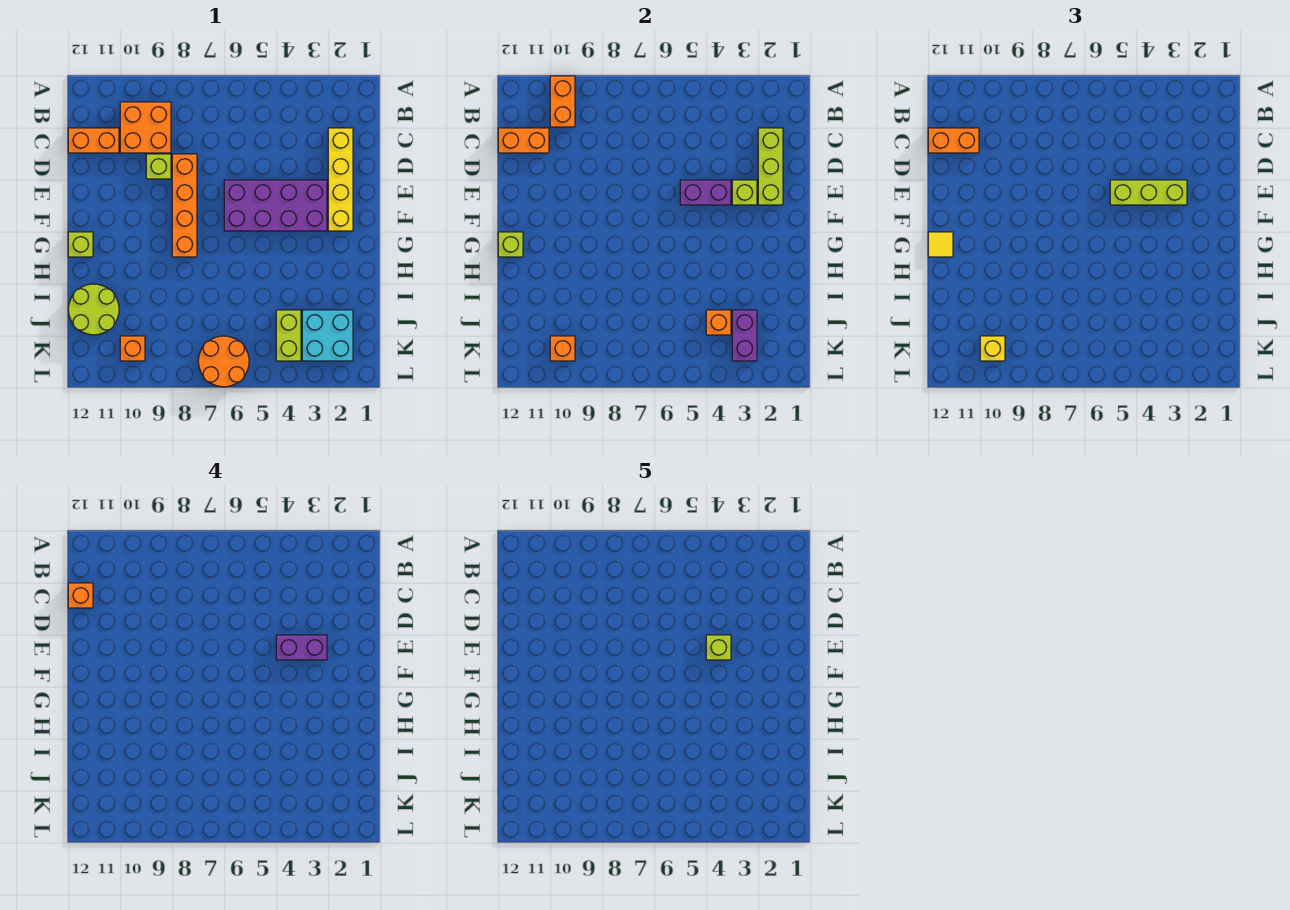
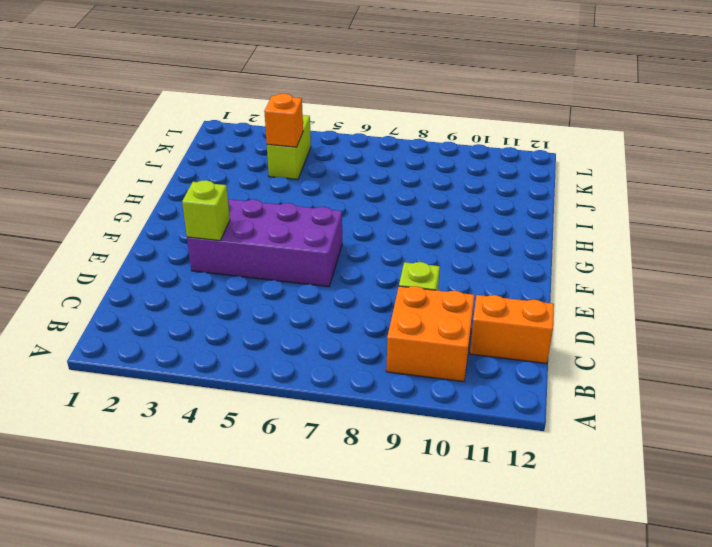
none -> yellow 1x4 brick [328,128,353,231]
none -> orange 1x4 brick [172,154,197,257]
none -> lime 1x1 brick [68,232,93,257]

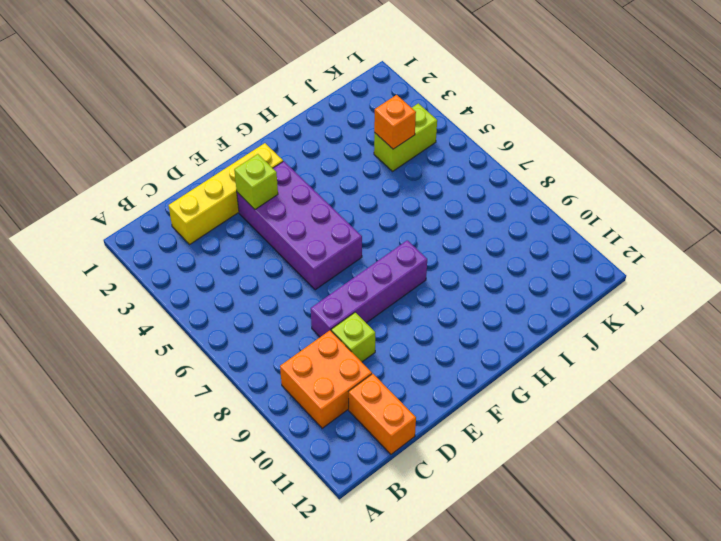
purple 1x4 brick [311,240,427,337] -> orange 1x4 brick [172,154,197,257]
none -> lime 1x1 brick [68,232,93,257]
none -> lime 2x2 round brick [68,284,119,335]
none -> cyan 2x2 brick [302,310,353,361]

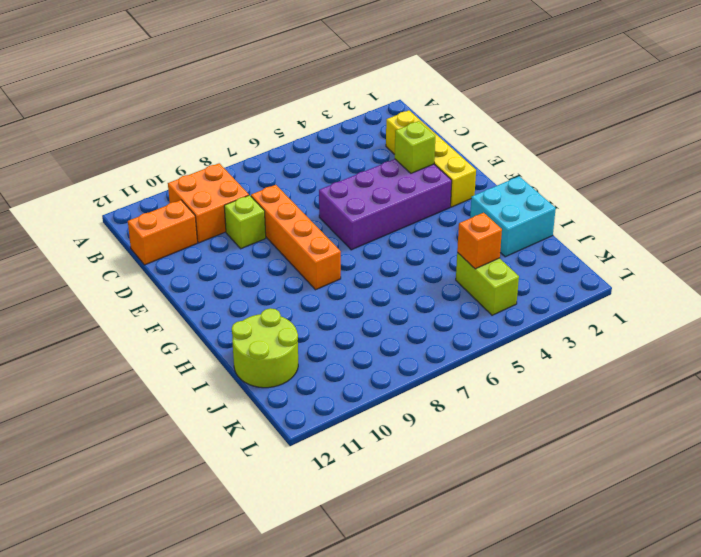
cyan 2x2 brick [470,176,556,257] -> cyan 2x2 brick moved to [302,310,353,361]
none -> lime 1x1 brick [68,232,93,257]
none -> orange 2x2 round brick [198,336,249,387]
none -> orange 1x1 brick [120,336,145,361]

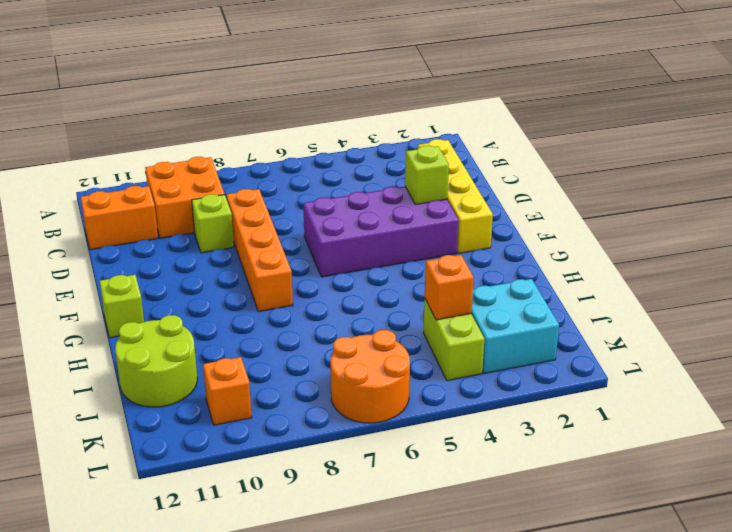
none -> orange 1x2 brick [550,76,575,127]
none -> lime 1x3 brick [758,128,783,205]
none -> orange 1x2 brick [498,128,549,153]

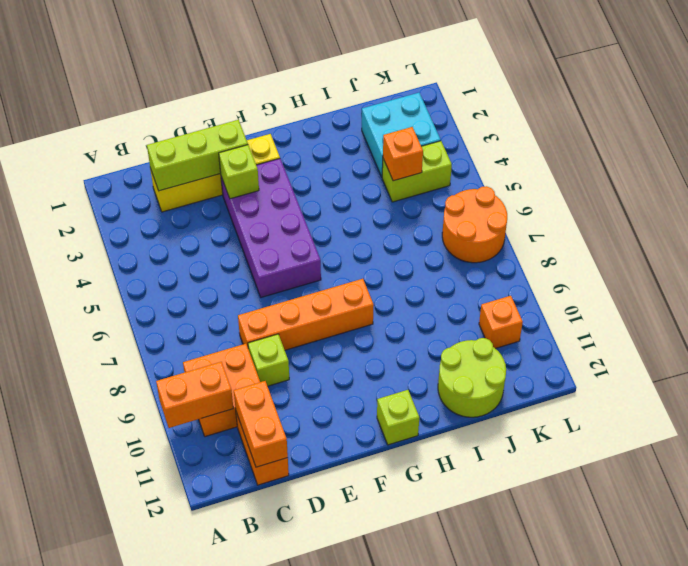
none -> purple 1x2 brick [680,180,731,205]
none -> lime 1x1 brick [498,232,523,257]
none -> purple 1x2 brick [732,310,757,361]

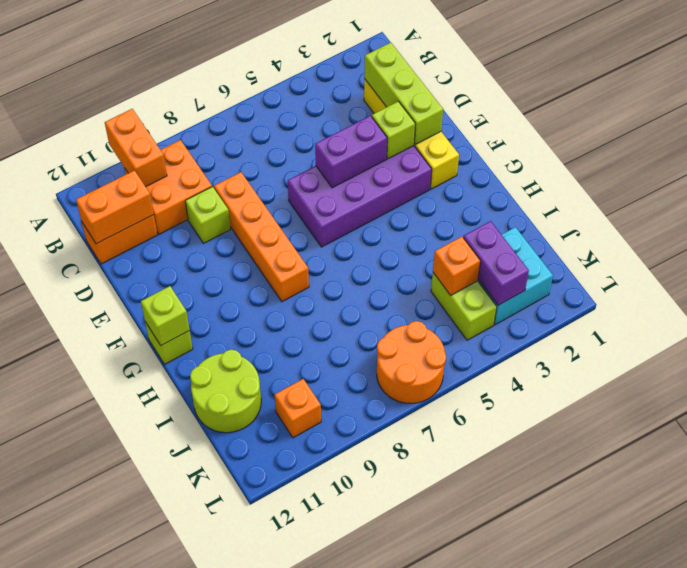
none -> orange 1x1 brick [550,336,575,361]
none -> orange 1x2 brick [928,128,979,153]
none -> lime 1x3 brick [1110,180,1187,205]

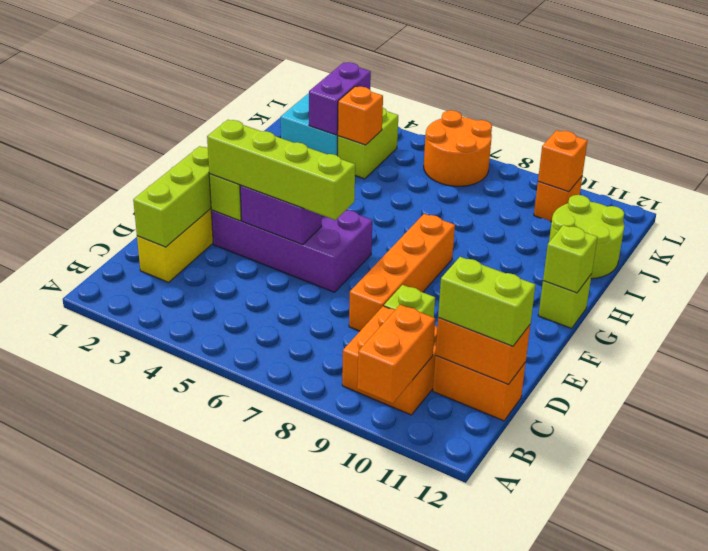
lime 1x2 brick [438,257,535,346] -> orange 1x2 brick [928,128,979,153]
lime 1x4 brick [207,120,355,220] -> lime 1x3 brick [1110,180,1187,205]
none -> yellow 1x1 tile [928,232,953,257]
none -> yellow 1x1 brick [980,336,1005,361]
none -> orange 1x1 brick [68,583,93,608]

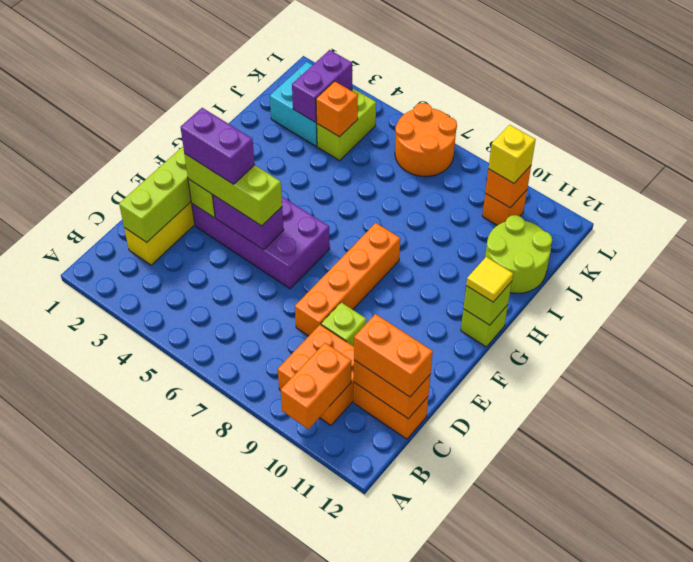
none -> orange 1x1 brick [68,583,93,608]
none -> lime 1x1 brick [706,635,731,660]

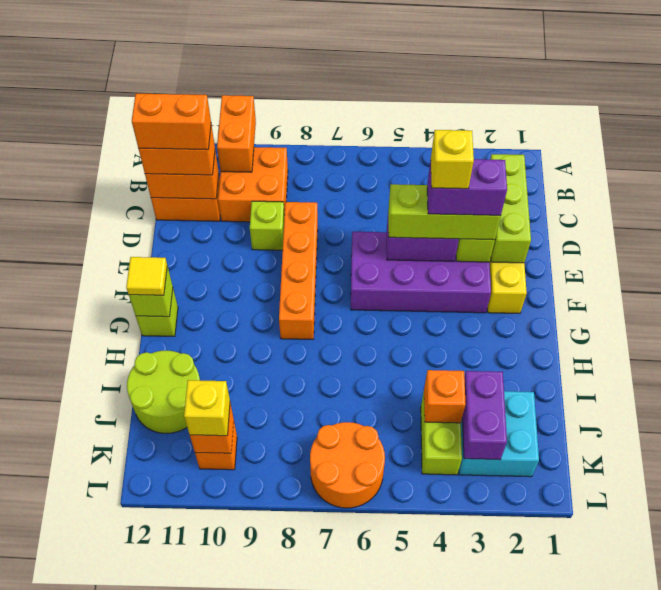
orange 1x2 brick [132,94,211,150] -> orange 1x1 brick [68,583,93,608]
yellow 1x1 brick [431,130,474,189] -> lime 1x1 brick [706,635,731,660]

